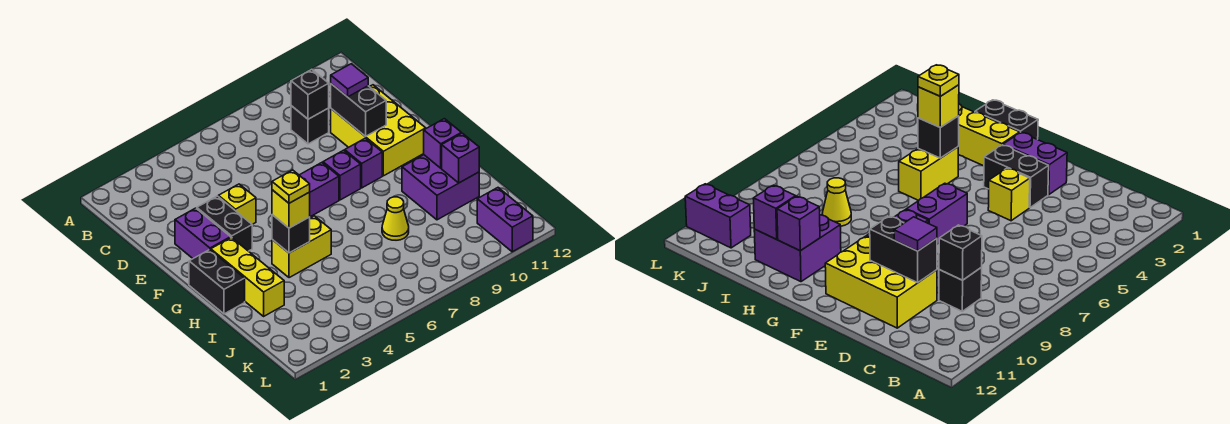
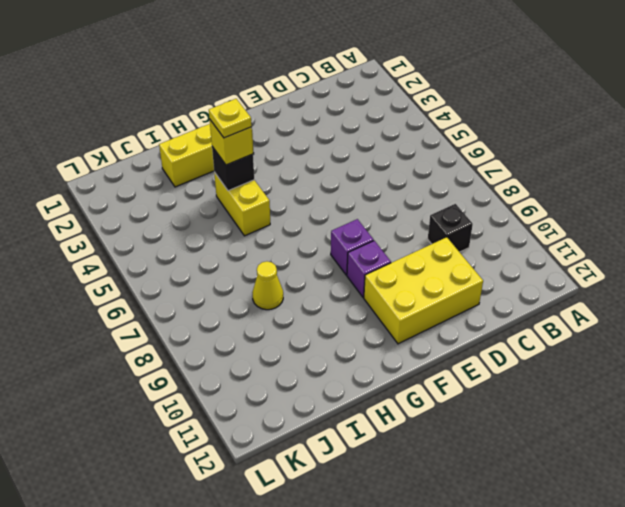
none -> purple 1x2 brick [175,208,231,258]
none -> black 1x2 brick [197,196,252,251]
none -> yellow 1x1 brick [218,184,256,224]

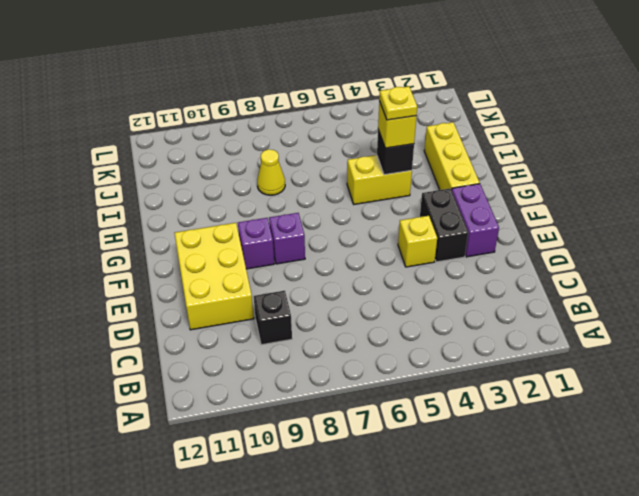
none -> purple 1x2 brick [299,163,339,217]
none -> black 1x2 brick [189,250,245,314]
none -> purple 2x2 brick [402,155,479,220]

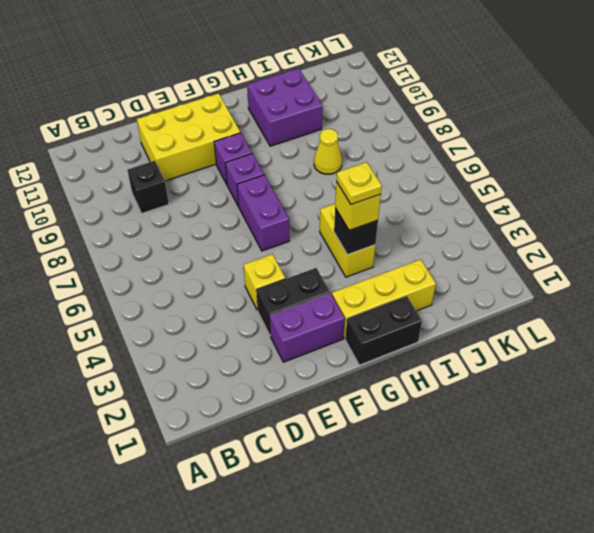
none -> purple 1x2 brick [477,188,533,252]
none -> black 1x1 brick [291,69,329,119]
none -> black 1x2 brick [331,84,386,137]

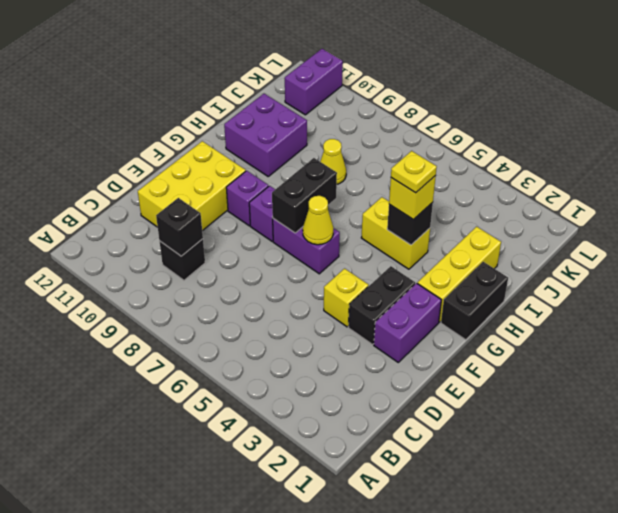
yellow 1x1 cone [303,196,333,245] -> none
black 1x2 brick [272,158,337,233] -> black 1x2 brick moved to [331,84,386,137]
none -> purple 1x1 brick [424,119,461,168]
none -> purple 1x1 brick [442,133,479,183]
none -> purple 1x1 tile [331,64,368,97]

